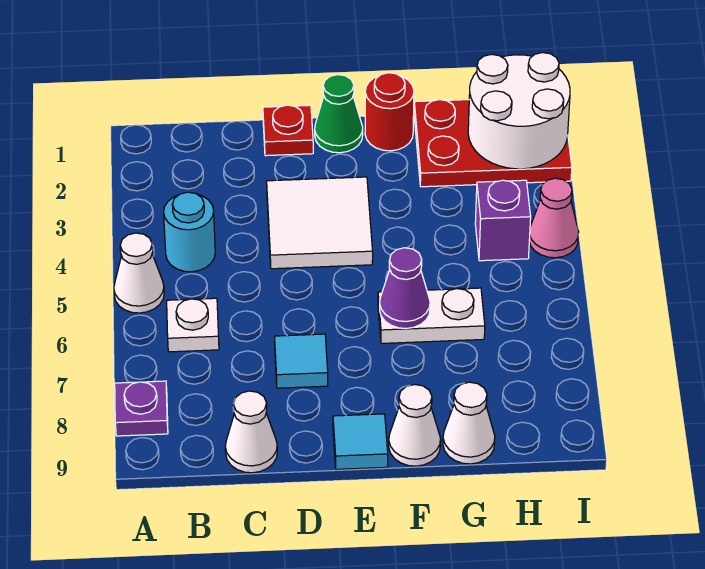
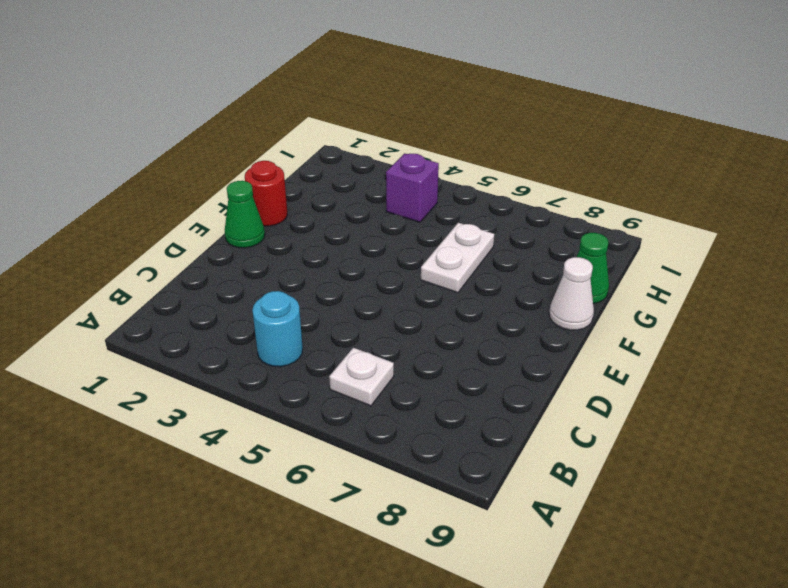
green 1x1 cone [577,233,609,304] -> white 1x1 cone [443,382,495,464]
none -> white 1x1 cone [114,233,164,313]
none -> purple 1x1 plate [115,381,168,436]
none -> white 1x1 cone [225,391,277,473]

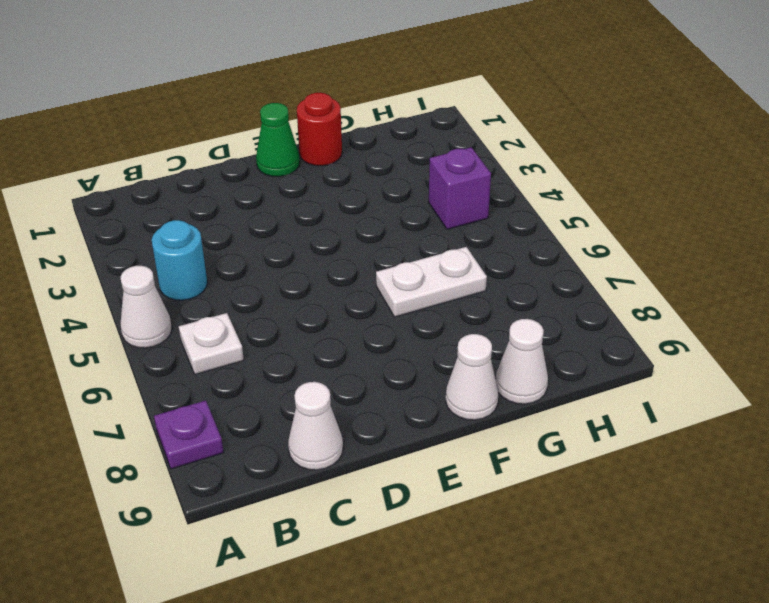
none -> red 1x1 plate [263,105,313,156]
none -> white 2x2 tile [267,177,373,269]
none -> cyan 1x1 tile [275,334,328,388]

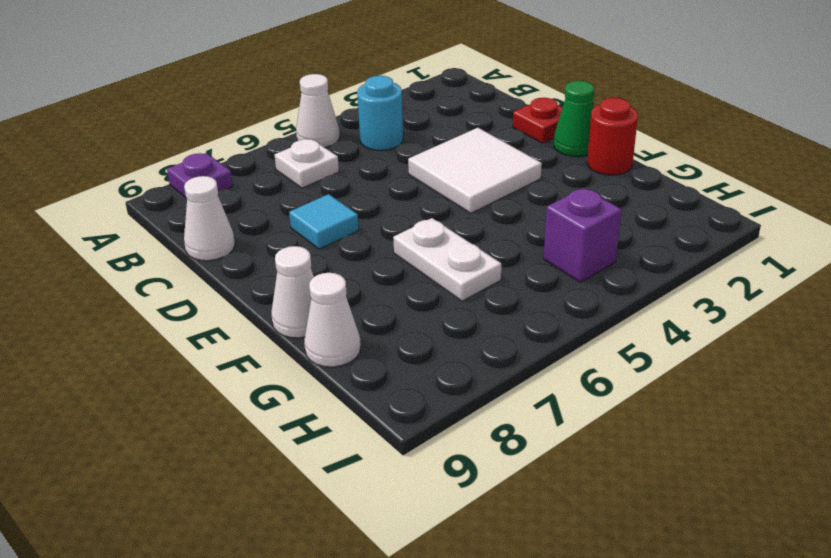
none -> cyan 1x1 tile [333,414,388,469]
none -> red 2x3 plate [414,100,572,187]
none -> pink 1x1 cone [529,178,579,258]

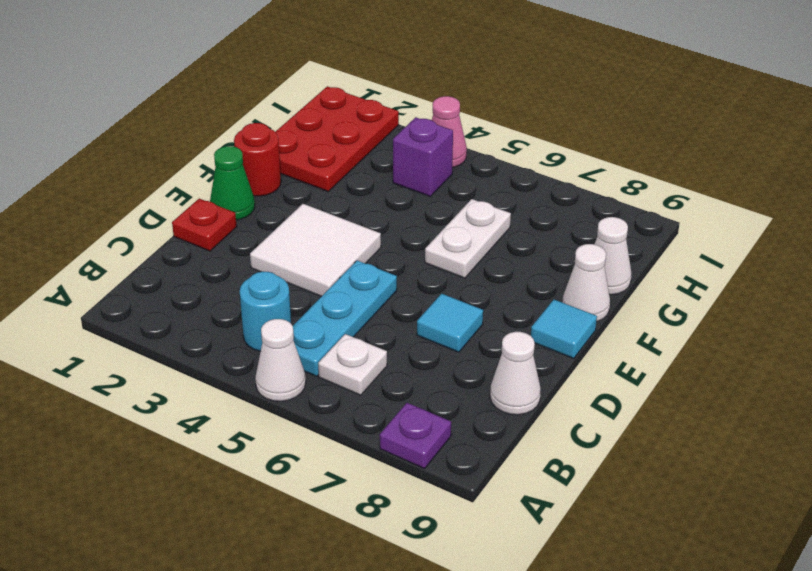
cyan 1x3 plate [293,261,397,376] -> none
none -> purple 1x1 cone [380,248,430,329]
none -> white 2x2 round brick [468,53,570,169]

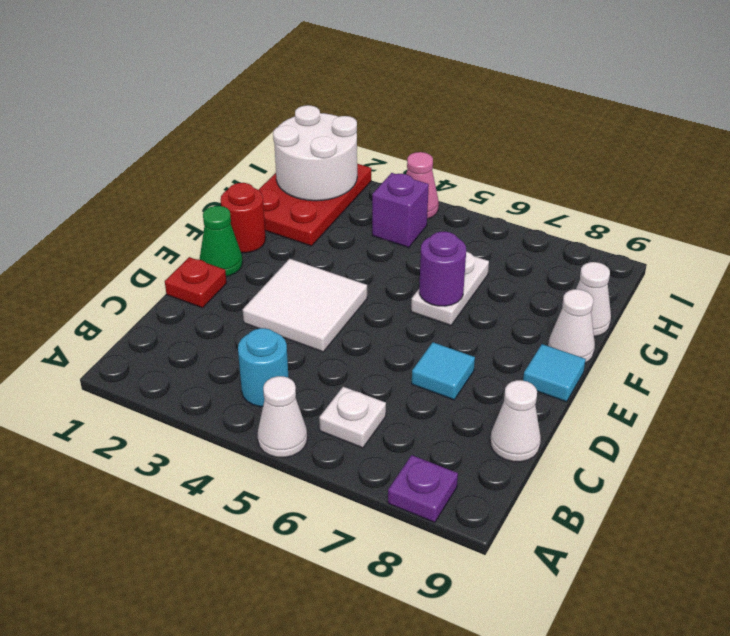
purple 1x1 round brick [419,232,466,306] -> purple 1x1 cone [380,248,430,329]

